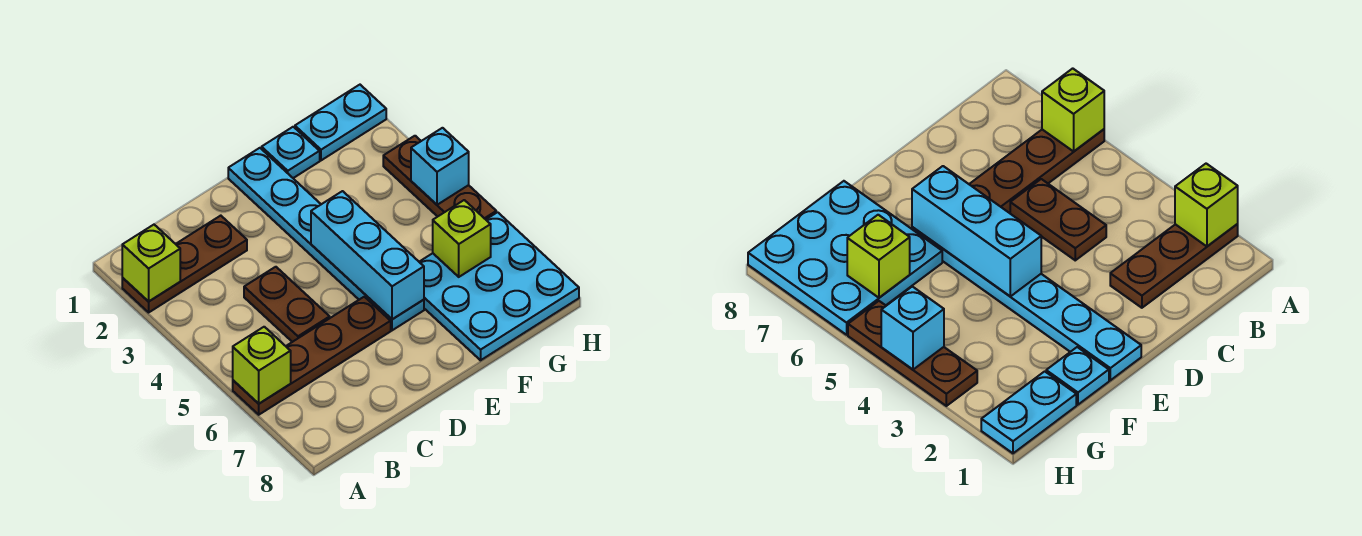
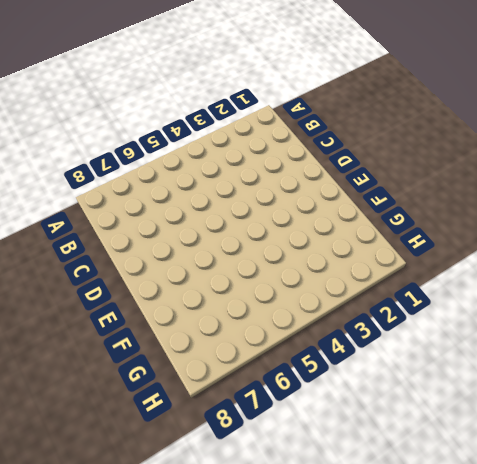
none -> brown 1x3 plate [122,216,247,312]
none -> brown 1x4 plate [233,297,391,415]
none -> brown 1x2 plate [244,267,330,342]

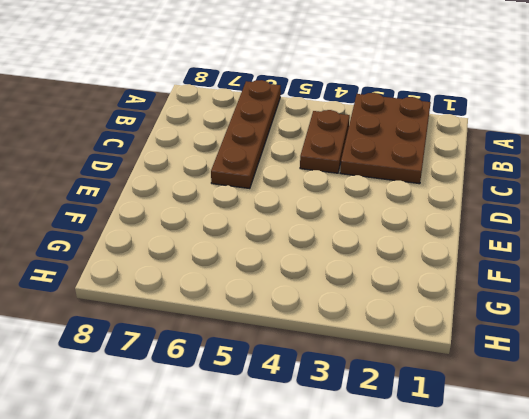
brown 2x3 plate [340,93,431,184] -> brown 1x3 plate [122,216,247,312]
brown 1x2 plate [300,110,350,173] -> brown 1x2 plate turned to [244,267,330,342]
none -> cyan 1x6 plate [228,148,424,330]
none -> cyan 1x1 plate [262,127,320,178]
none -> cyan 3x3 plate [420,212,579,360]

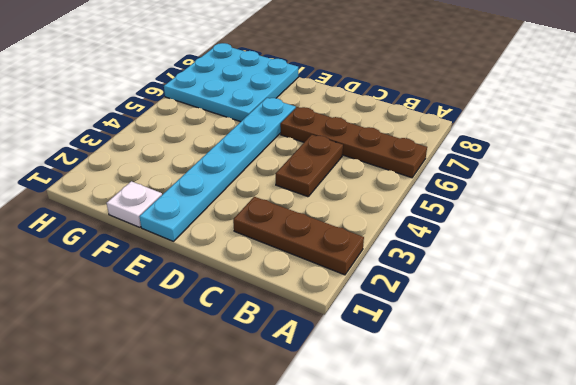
white 1x1 plate [107,181,162,227] -> cyan 1x1 plate [262,127,320,178]
none -> cyan 1x2 plate [295,85,386,160]
none -> brown 1x3 plate [383,136,496,219]
none -> lime 1x1 brick [122,225,180,302]

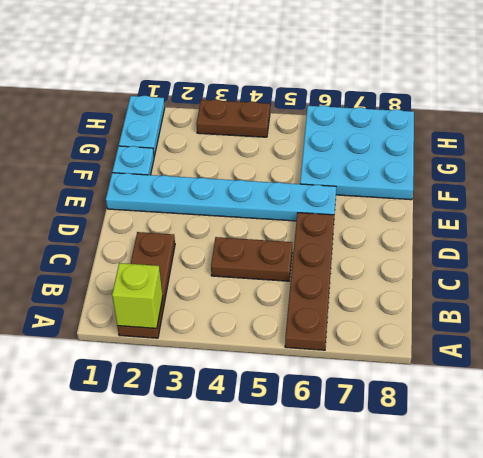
brown 1x2 plate [196,99,270,137] -> brown 1x3 plate [383,136,496,219]
none -> lime 1x1 brick [233,327,291,404]
none -> cyan 1x3 brick [311,191,424,319]
none -> lime 1x1 brick [433,200,491,277]

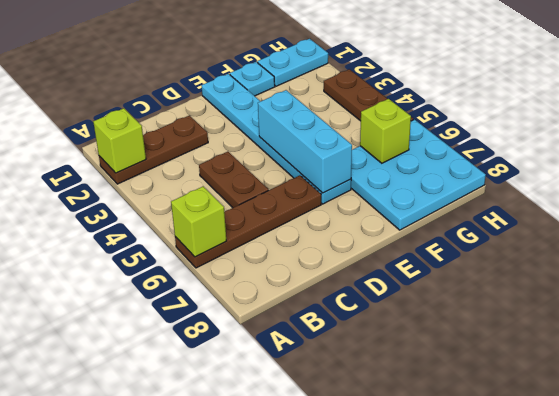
none -> cyan 1x1 brick [411,128,469,205]

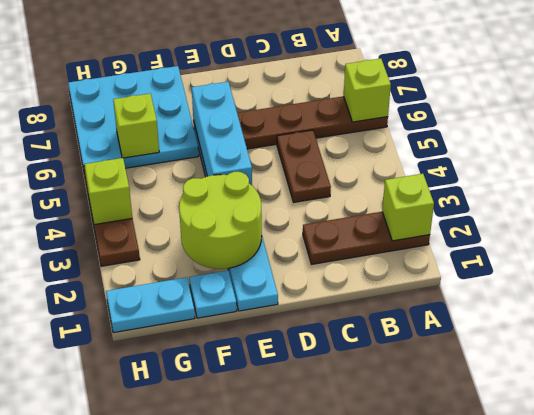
lime 2x2 round brick [179,172,262,269] -> none
lime 1x1 brick [84,158,132,225] -> cyan 1x1 brick [411,128,469,205]

